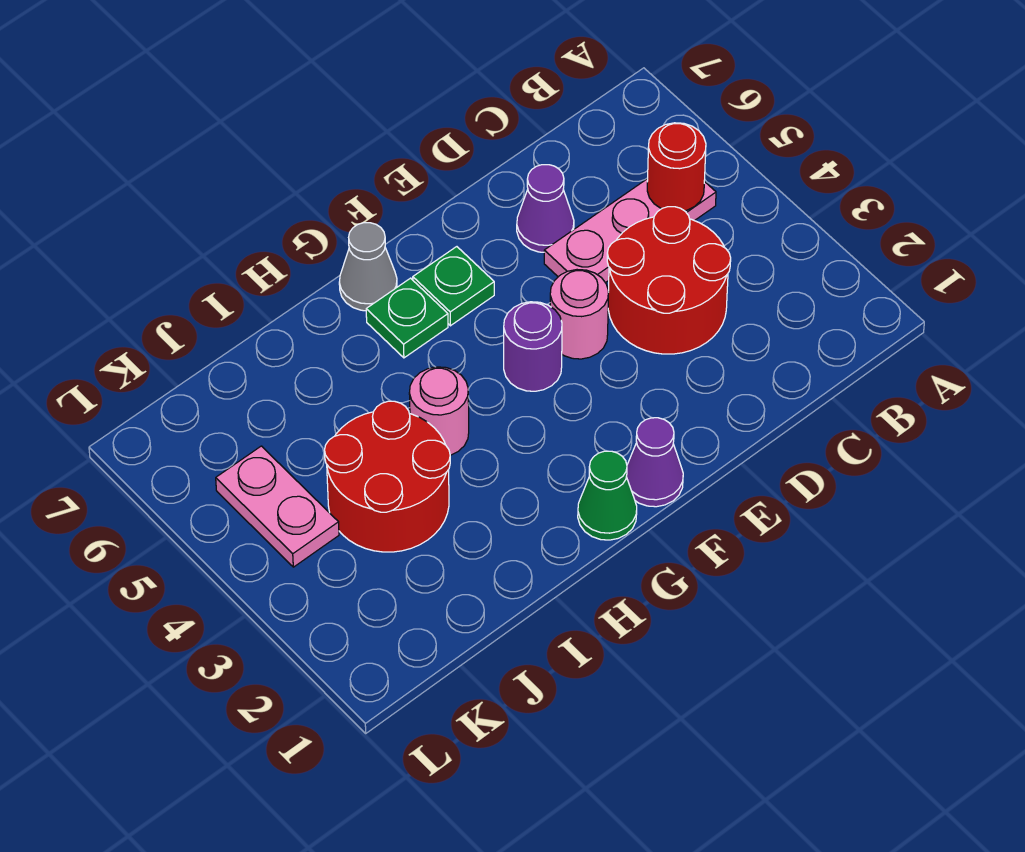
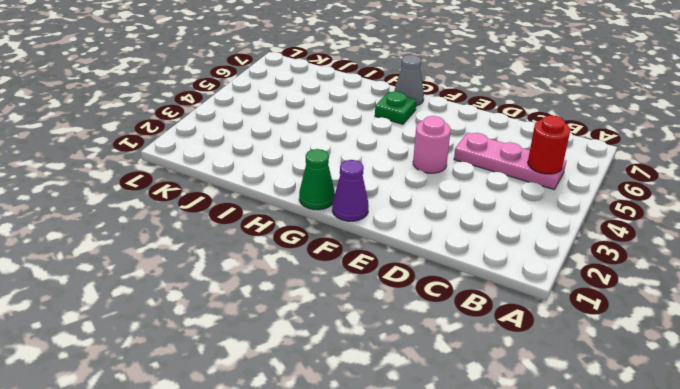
none -> red 2x2 round brick [607,207,731,354]
none -> purple 1x1 cone [517,165,574,252]
none -> purple 1x1 round brick [504,302,562,391]

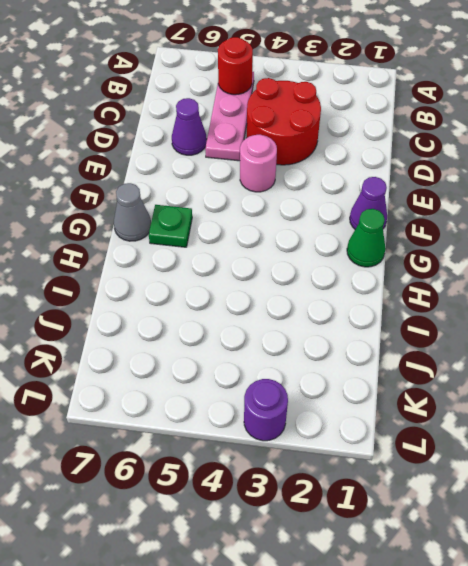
purple 1x1 round brick [244,379,288,441] -> purple 1x1 round brick moved to [504,302,562,391]
none -> green 1x1 plate [413,247,494,326]
none -> pink 1x1 round brick [409,367,469,455]
none -> red 2x2 round brick [325,401,450,552]

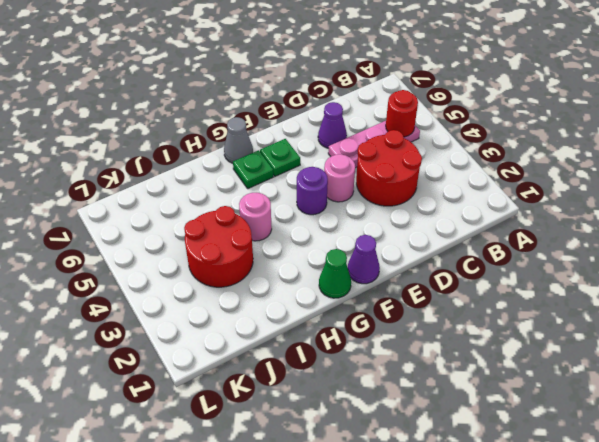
none -> pink 1x2 plate [216,446,339,567]

